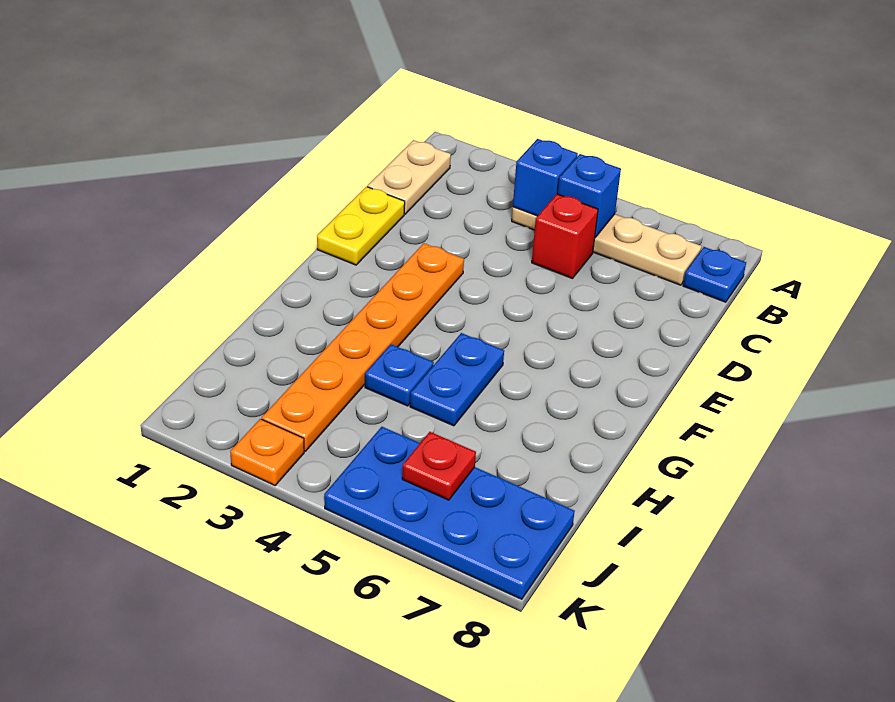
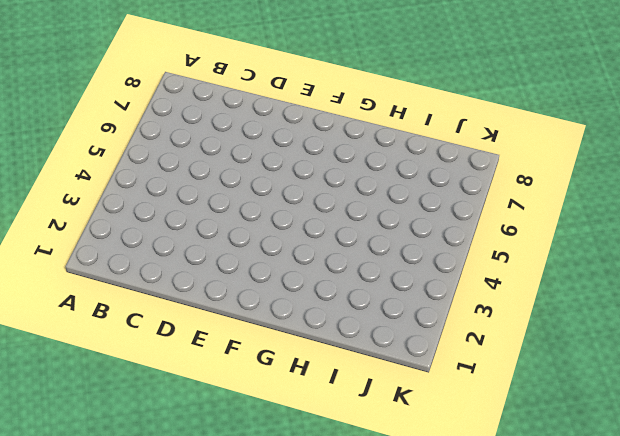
none -> tan 1x2 plate [367,140,451,214]
none -> tan 1x4 plate [512,207,702,285]
none -> blue 1x1 plate [683,247,746,302]

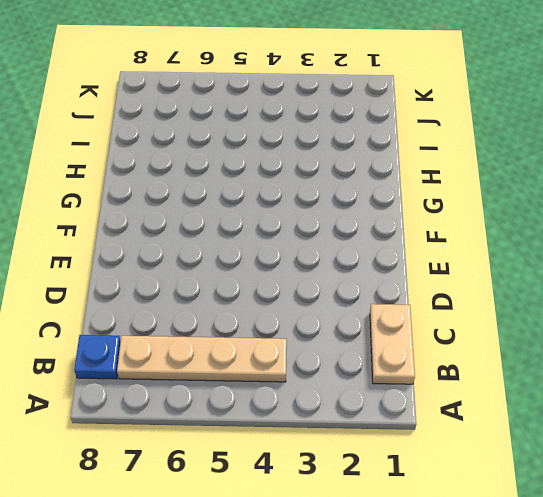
none -> red 1x1 brick [532,194,598,279]
none -> yellow 1x2 plate [317,187,405,265]
none -> orange 1x6 plate [262,243,464,451]

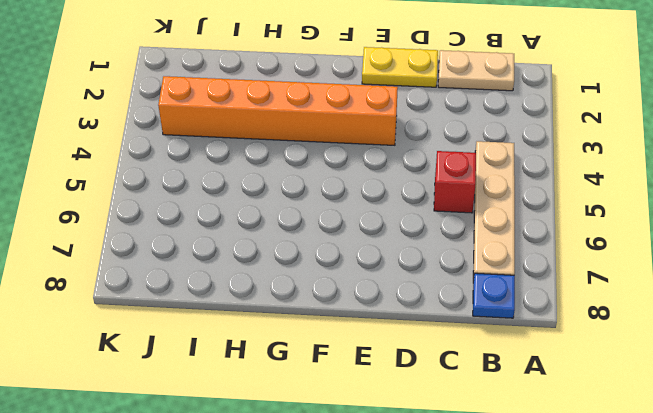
orange 1x6 brick [158,76,398,145] -> orange 1x6 plate [262,243,464,451]
none -> blue 1x2 plate [410,333,504,426]
none -> blue 1x1 plate [365,344,434,406]
none -> blue 2x4 plate [324,427,575,599]

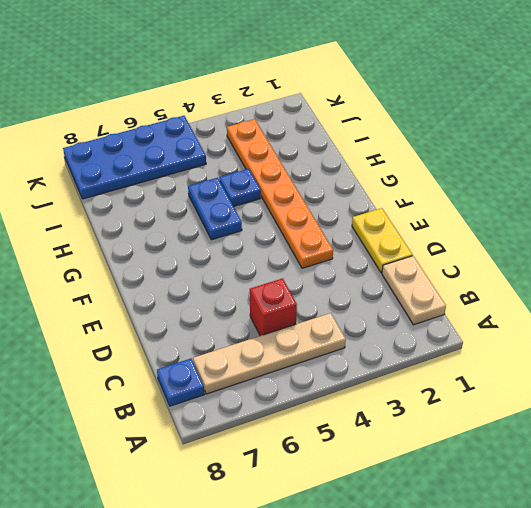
none -> orange 1x1 plate [230,419,304,485]
none -> blue 1x1 brick [513,139,578,216]
none -> blue 1x1 brick [558,154,621,238]

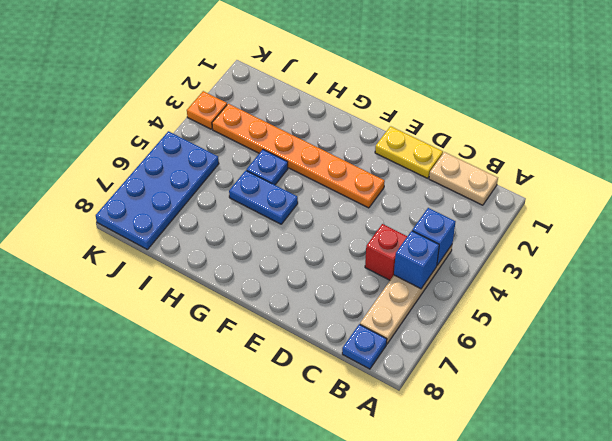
none -> red 1x1 plate [402,432,476,500]

